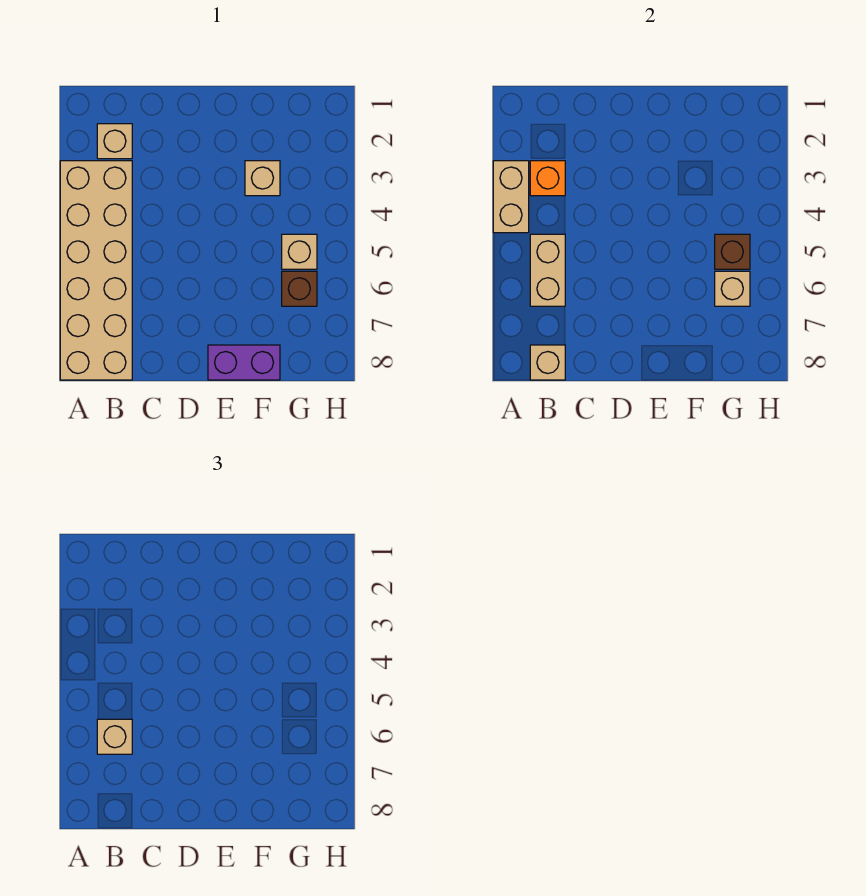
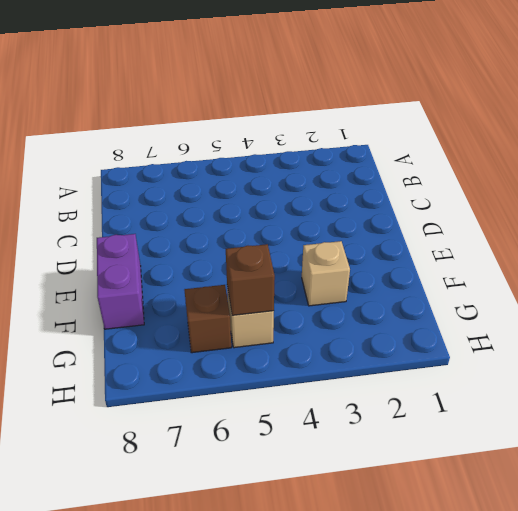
none -> tan 2x6 brick [60,161,132,380]
none -> tan 1x1 brick [97,124,132,159]
none -> tan 1x2 brick [493,161,529,233]

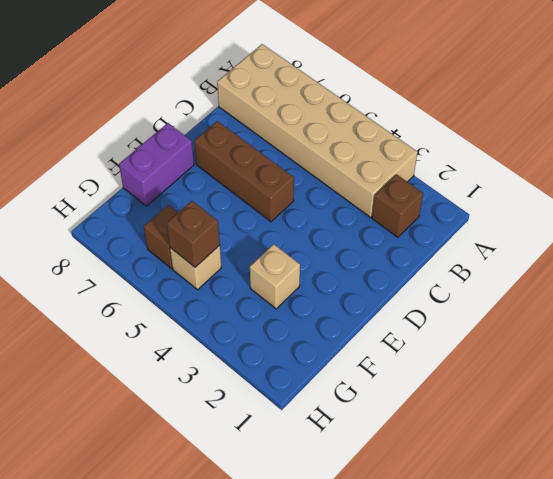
brown 1x1 brick [372,174,423,237] -> tan 1x1 brick [97,124,132,159]
brown 1x3 brick [194,121,294,222] -> none
none -> tan 1x2 brick [493,161,529,233]
none -> orange 1x1 brick [530,161,565,196]
none -> tan 1x2 brick [530,234,565,306]

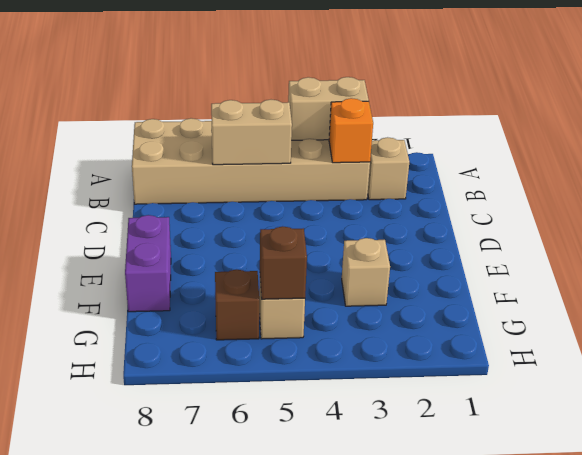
none -> tan 1x1 brick [530,345,565,380]
none -> tan 1x1 brick [715,271,750,306]
none -> tan 1x1 brick [97,719,132,754]

